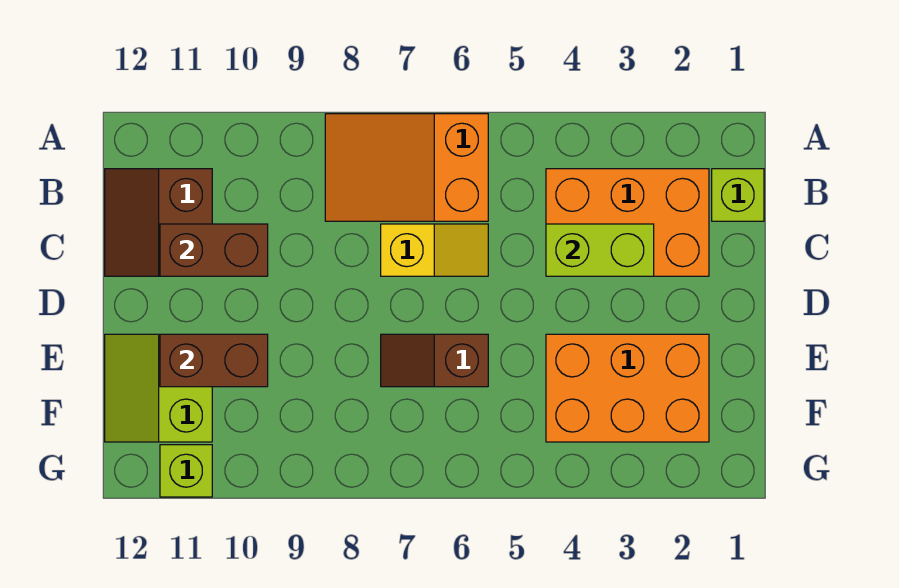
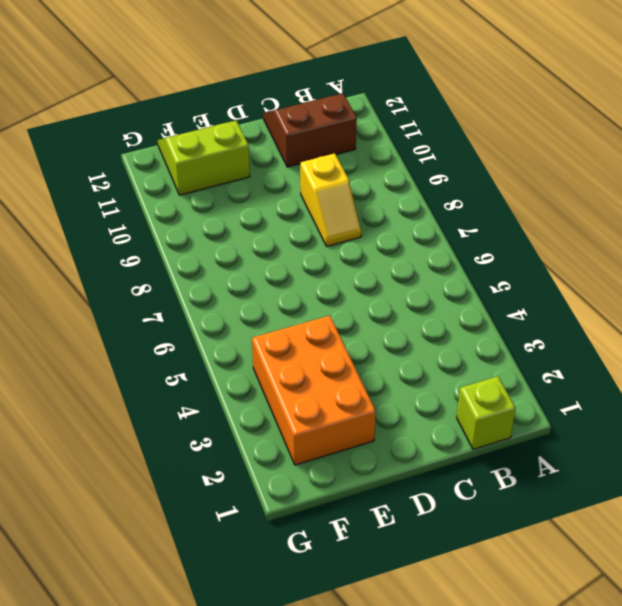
yellow 1x2 slope [300,153,361,246] -> yellow 1x2 slope moved to [381,224,488,276]
none -> orange 2x3 slope [325,114,488,221]
none -> orange 2x3 brick [546,169,709,276]
none -> brown 1x2 slope [381,334,488,387]

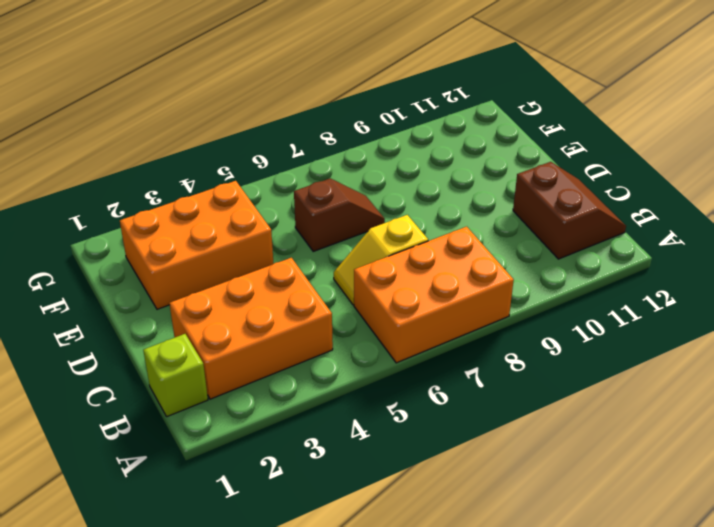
orange 2x3 brick [354,227,514,363] -> orange 2x3 slope [325,114,488,221]
none -> lime 2x2 slope [105,334,212,442]
none -> lime 1x1 brick [160,445,212,497]
none -> lime 1x2 brick [546,224,654,276]

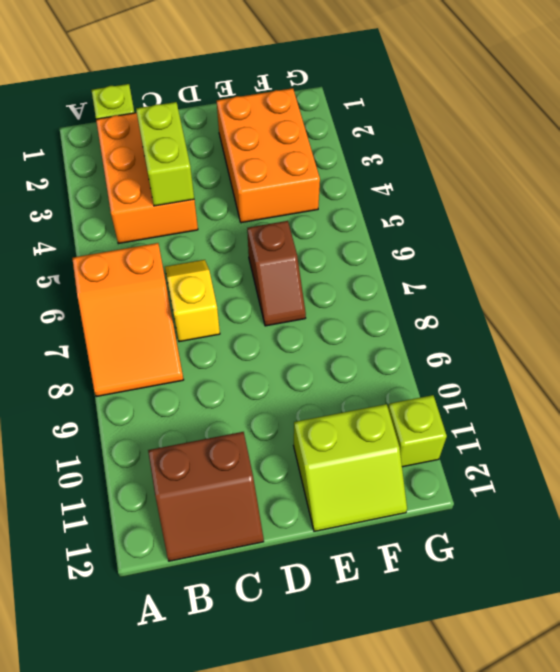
none -> brown 1x2 brick [160,224,268,276]
none -> brown 1x2 brick [160,334,268,387]

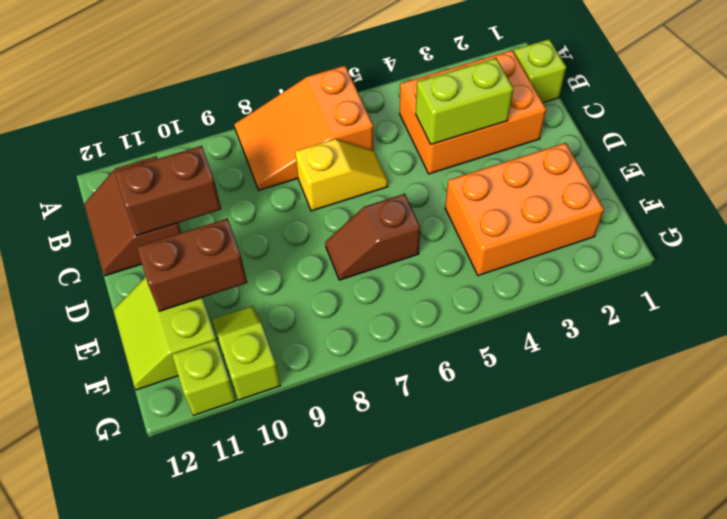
lime 1x2 slope [212,306,281,400] -> none

